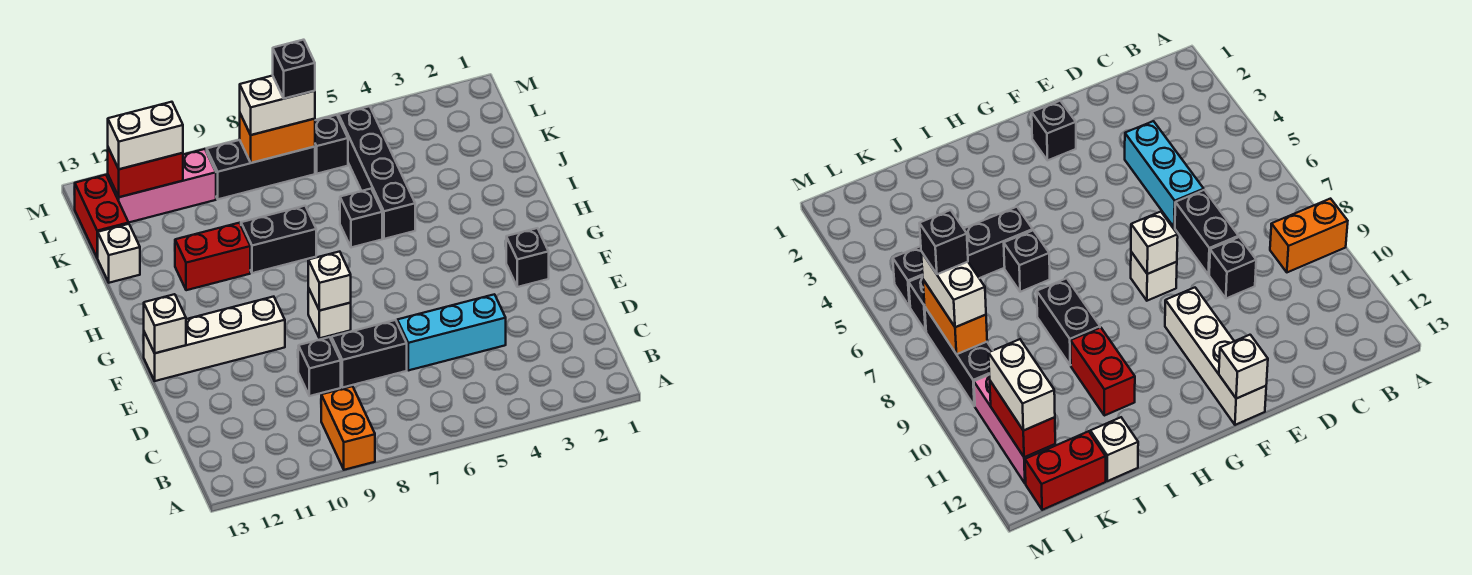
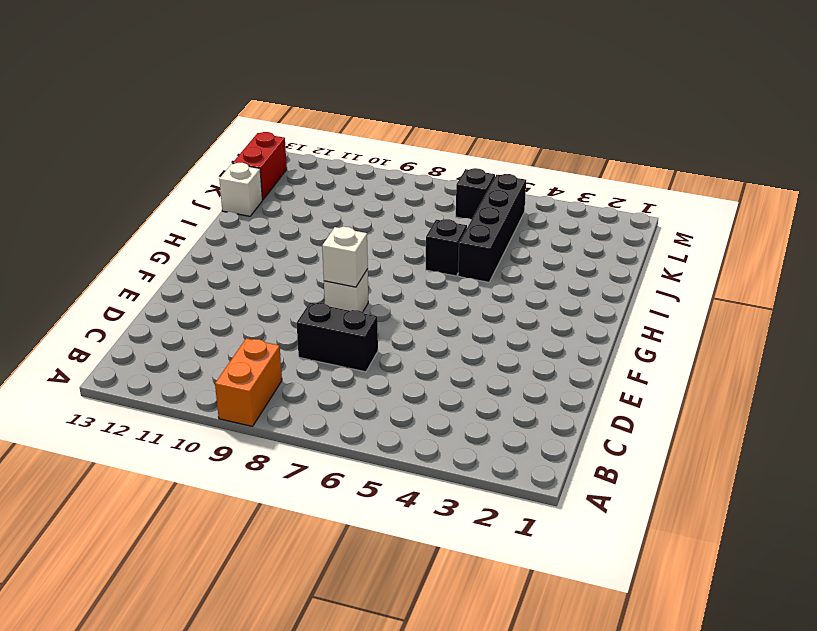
none -> cyan 1x3 brick [397,294,506,370]
none -> black 1x1 brick [298,337,341,396]
none -> black 1x1 brick [506,228,549,287]

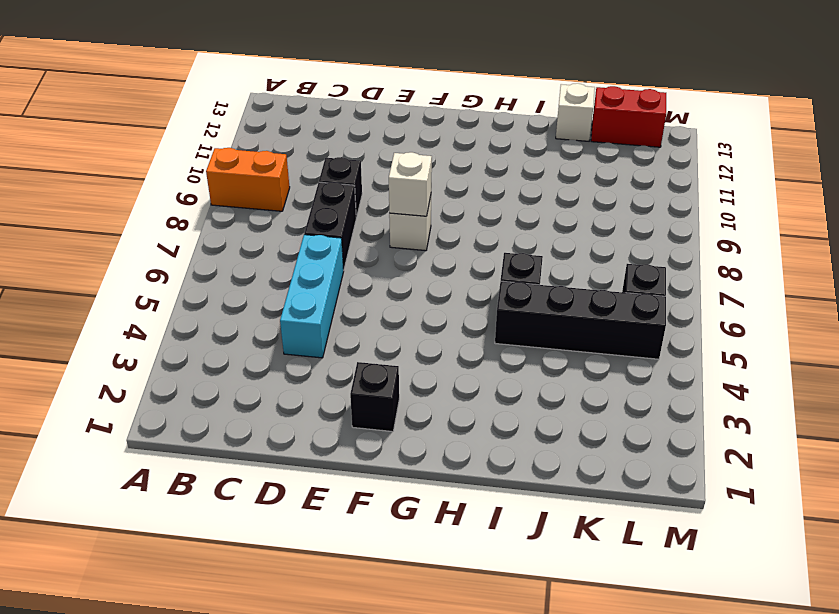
none -> white 1x4 brick [144,297,285,381]
none -> black 1x2 brick [241,206,316,273]
none -> red 1x2 brick [175,223,250,290]

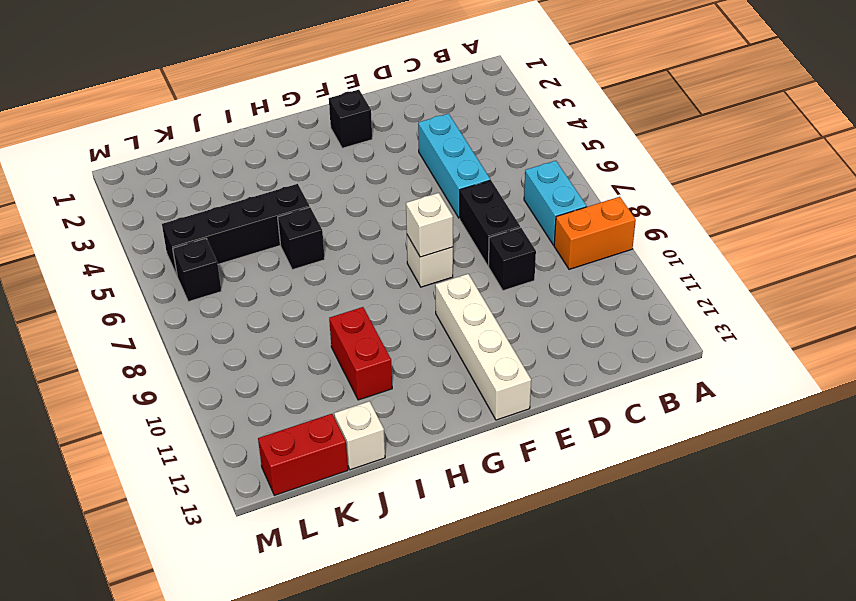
cyan 1x2 brick [524,161,587,245] -> none
none -> black 1x2 brick [241,206,316,273]
none -> black 1x3 brick [207,140,315,199]
none -> pink 1x3 brick [108,149,216,222]

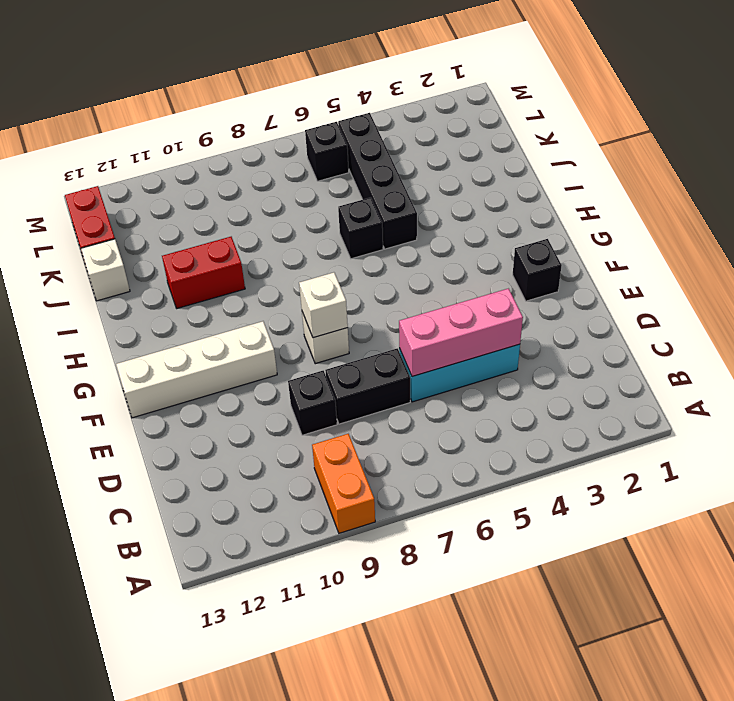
pink 1x3 brick [399,289,523,377] -> pink 1x3 brick moved to [108,149,216,222]
none -> black 1x2 brick [241,206,316,273]
none -> black 1x3 brick [207,140,315,199]
none -> white 1x1 brick [144,294,186,353]

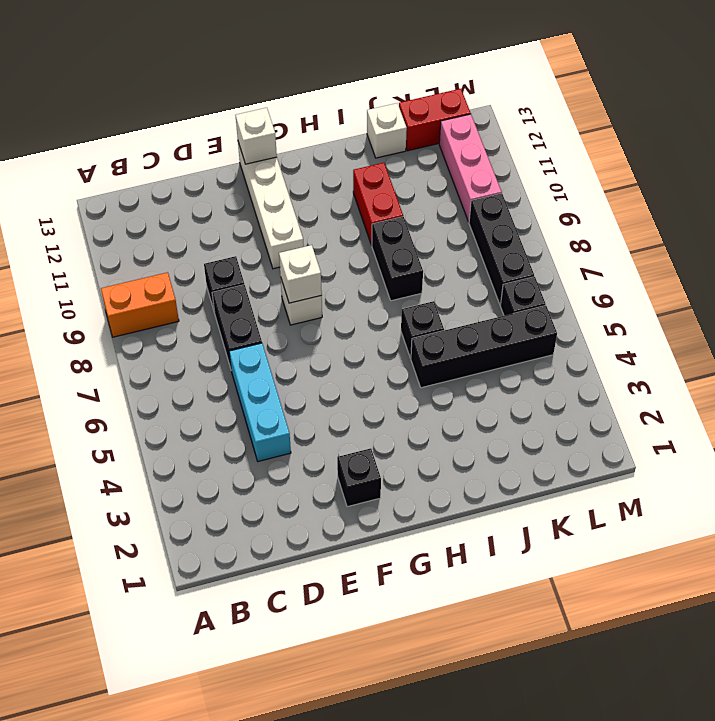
none -> orange 1x2 brick [240,114,315,163]
none -> red 1x2 brick [108,148,183,197]
none -> white 1x2 brick [240,76,315,135]

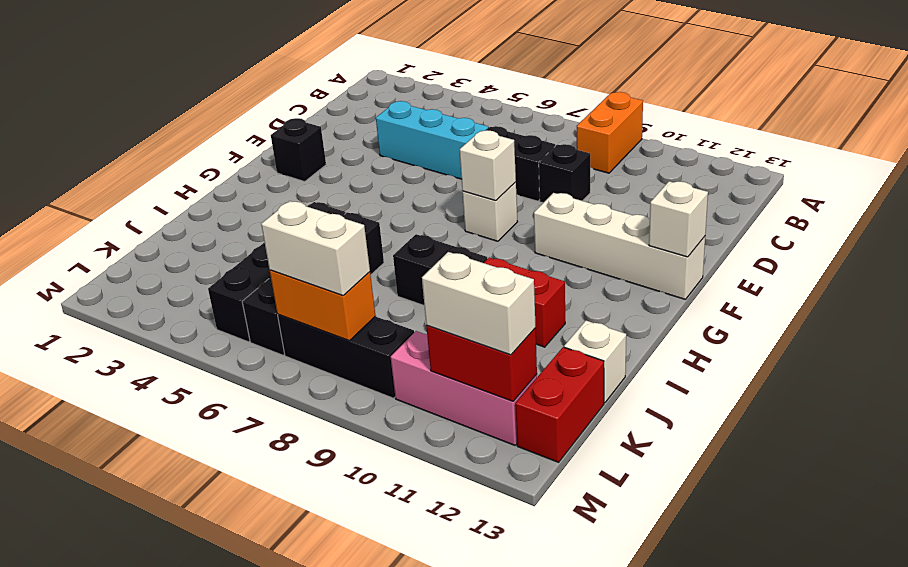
none -> black 1x1 brick [273,40,315,99]

